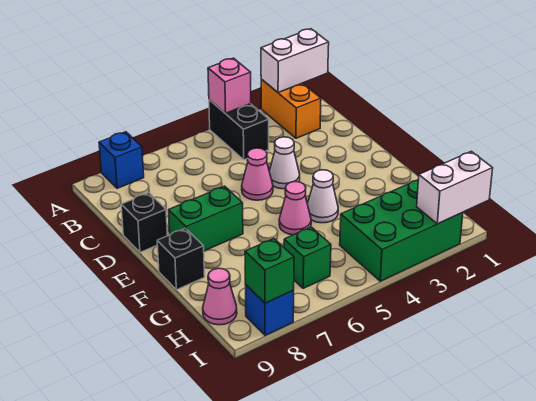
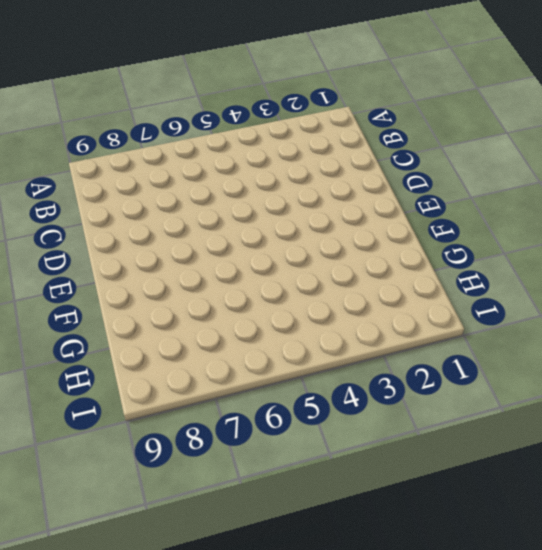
none -> orange 1x2 brick [261,79,321,138]
none -> black 1x2 brick [209,100,269,160]
none -> blue 1x1 brick [99,132,144,188]

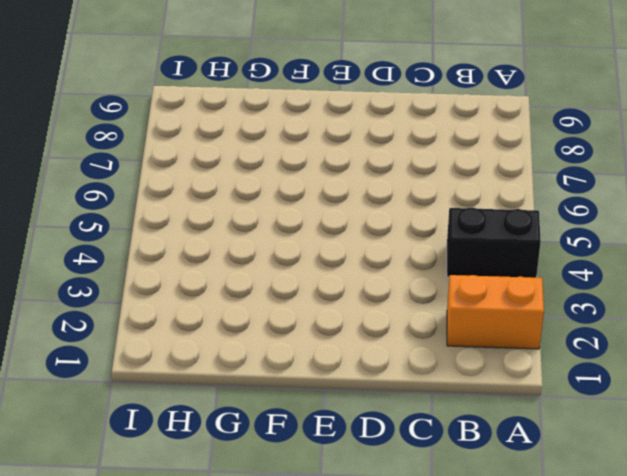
none -> blue 1x1 brick [99,132,144,188]
none -> white 1x1 cone [269,137,300,189]
none -> pink 1x1 cone [242,148,273,200]

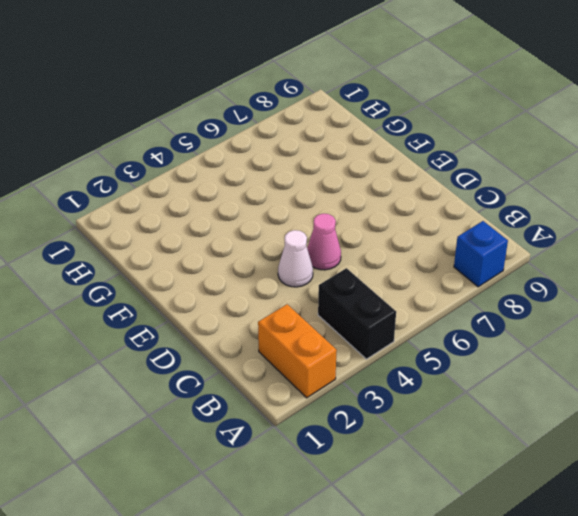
none -> black 1x1 brick [121,193,167,252]
none -> green 1x2 brick [169,186,243,251]
none -> white 1x1 cone [307,170,338,223]

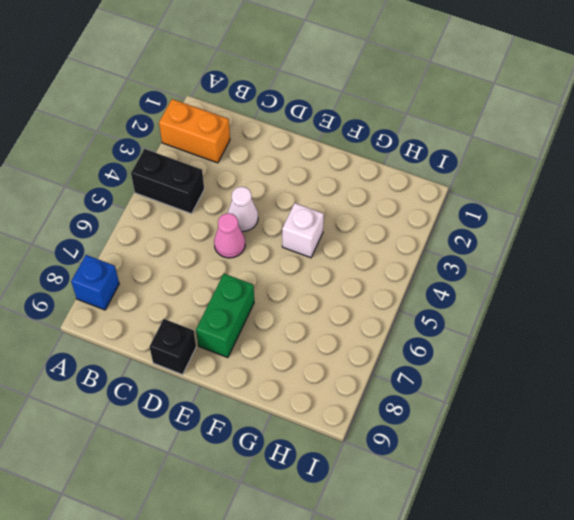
white 1x1 brick [282,203,324,258] -> white 1x1 cone [307,170,338,223]
none -> pink 1x1 cone [279,182,311,235]
none -> black 1x1 brick [157,228,205,290]
none -> green 2x3 brick [340,180,463,281]

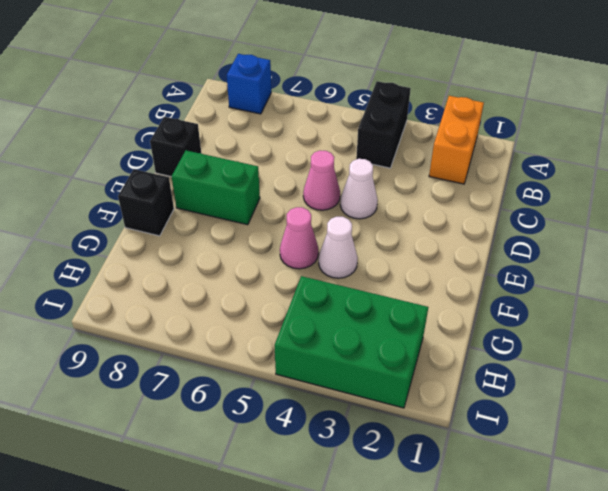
none -> green 1x1 brick [284,227,331,288]
none -> pink 1x1 cone [203,268,237,325]
none -> blue 1x1 brick [246,285,294,336]

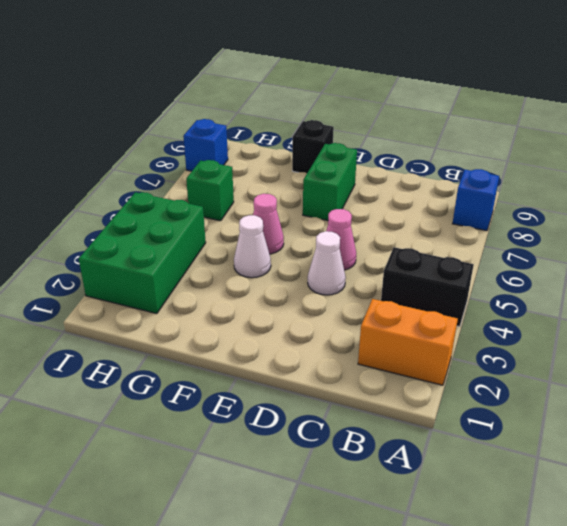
none -> black 1x1 brick [121,193,167,252]
none -> pink 1x1 cone [203,268,237,325]
none -> white 1x2 brick [261,29,329,93]

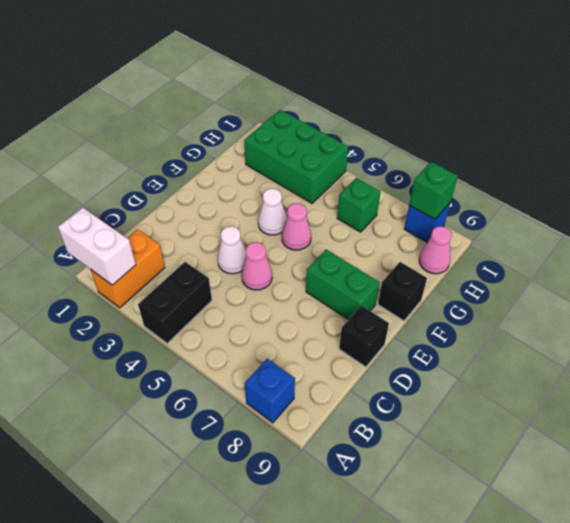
none -> pink 1x1 brick [208,58,251,113]
none -> white 1x2 brick [417,151,493,224]

